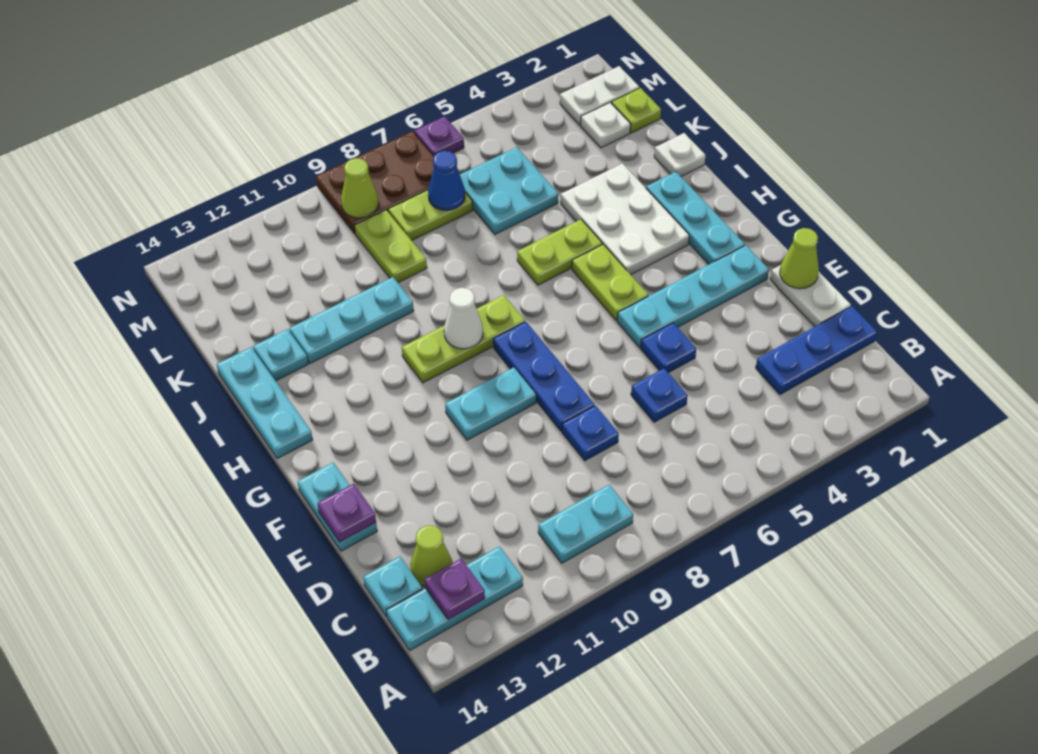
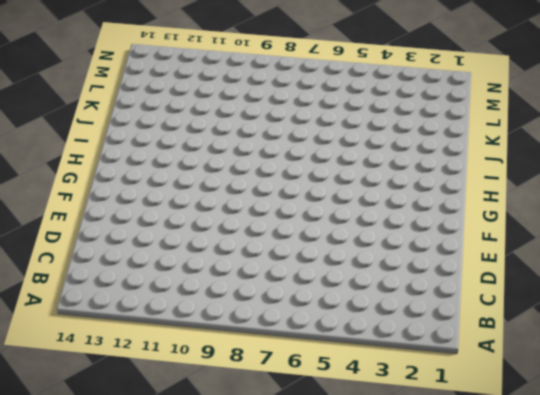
none -> cyan 1x2 plate [538,485,633,563]
none -> cyan 1x3 plate [386,546,523,650]
none -> blue 1x3 plate [756,306,877,394]
none -> lime 1x1 cone [410,525,452,587]

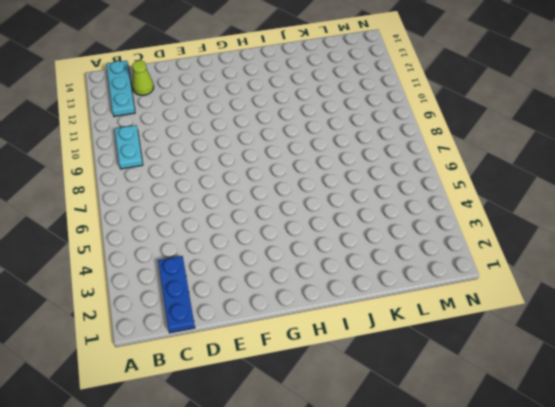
none -> cyan 1x1 plate [363,557,422,617]
none -> white 1x2 plate [770,265,851,327]
none -> blue 1x1 plate [631,368,688,422]
none -> blue 1x1 plate [562,406,619,461]

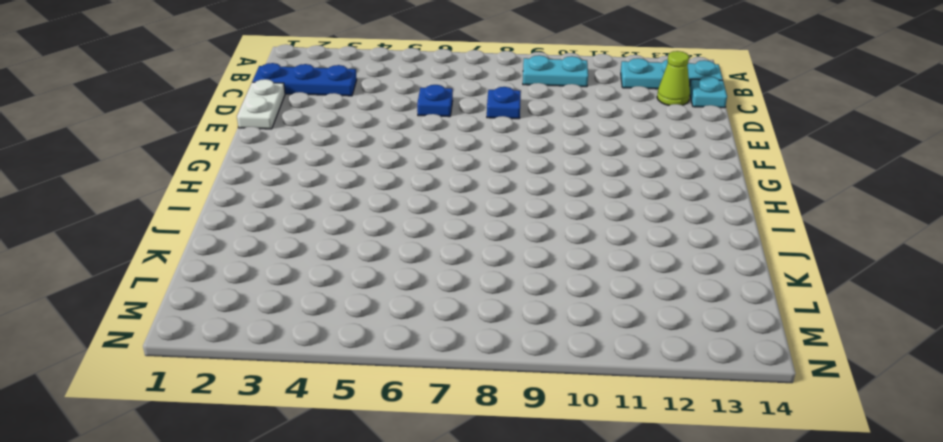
none -> blue 1x1 plate [641,323,696,373]
none -> blue 1x3 plate [493,322,594,431]
none -> cyan 1x2 plate [298,463,377,551]
none -> cyan 1x4 plate [617,245,769,347]

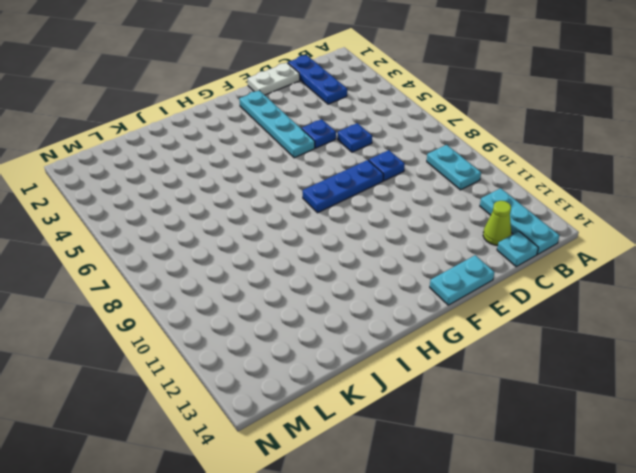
none -> cyan 1x2 plate [445,367,536,440]
none -> cyan 1x3 plate [646,172,745,264]
none -> lime 1x2 plate [572,244,648,320]
none -> white 2x3 plate [561,163,689,275]

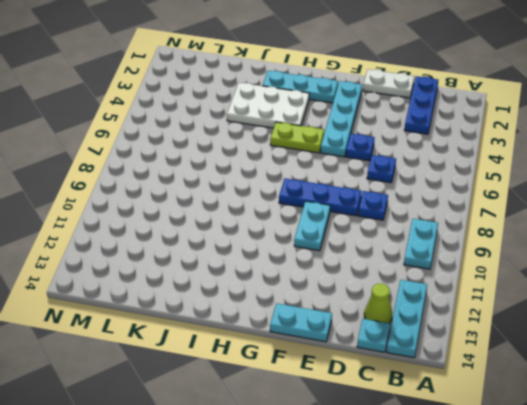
none -> lime 1x3 plate [402,295,525,383]
none -> cyan 1x3 plate [217,347,313,459]
none -> lime 1x2 plate [517,219,602,285]
none -> white 1x1 plate [654,133,706,177]

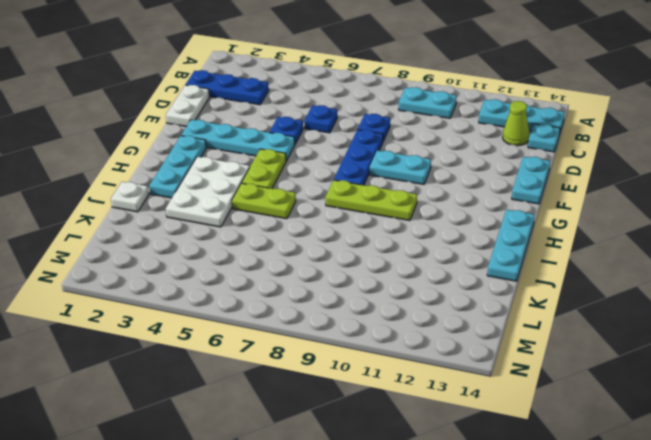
none -> cyan 1x3 plate [289,277,414,363]
none -> cyan 1x1 plate [253,329,308,381]
none -> cyan 2x2 plate [460,147,558,234]
none -> lime 1x2 plate [355,210,427,283]

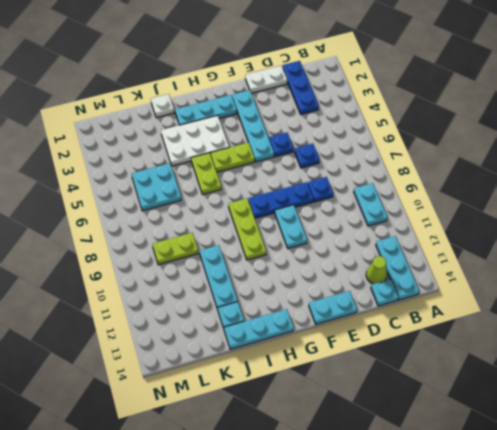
none -> lime 1x1 plate [612,88,661,133]
none -> white 1x1 plate [581,103,631,148]
none -> lime 1x2 plate [388,190,473,240]
none -> white 1x2 plate [560,66,639,125]

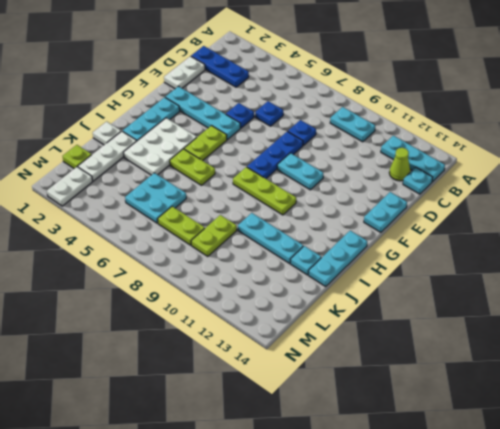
white 1x3 plate [78,131,136,181] -> white 1x1 plate [581,103,631,148]
white 1x2 plate [47,167,93,206] -> white 1x2 plate turned to [560,66,639,125]
none -> brown 2x3 plate [316,131,434,233]
none -> purple 1x1 plate [414,116,464,156]
none -> purple 1x1 plate [425,559,485,620]
none -> lime 1x1 cone [780,228,819,289]

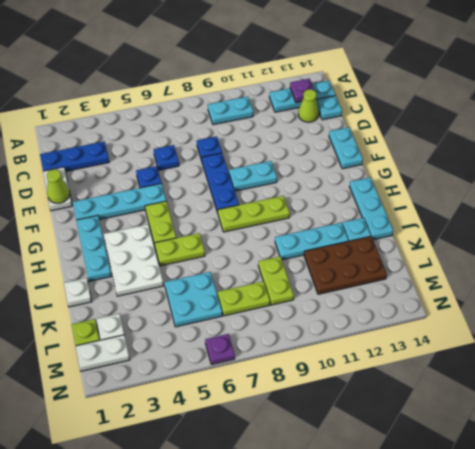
brown 2x3 plate [304,236,387,294] -> brown 2x3 plate moved to [316,131,434,233]
none -> purple 1x1 plate [317,484,376,542]
none -> white 1x1 cone [444,288,483,349]
none -> blue 1x1 cone [428,151,465,210]
none -> lime 1x1 cone [341,158,379,218]

